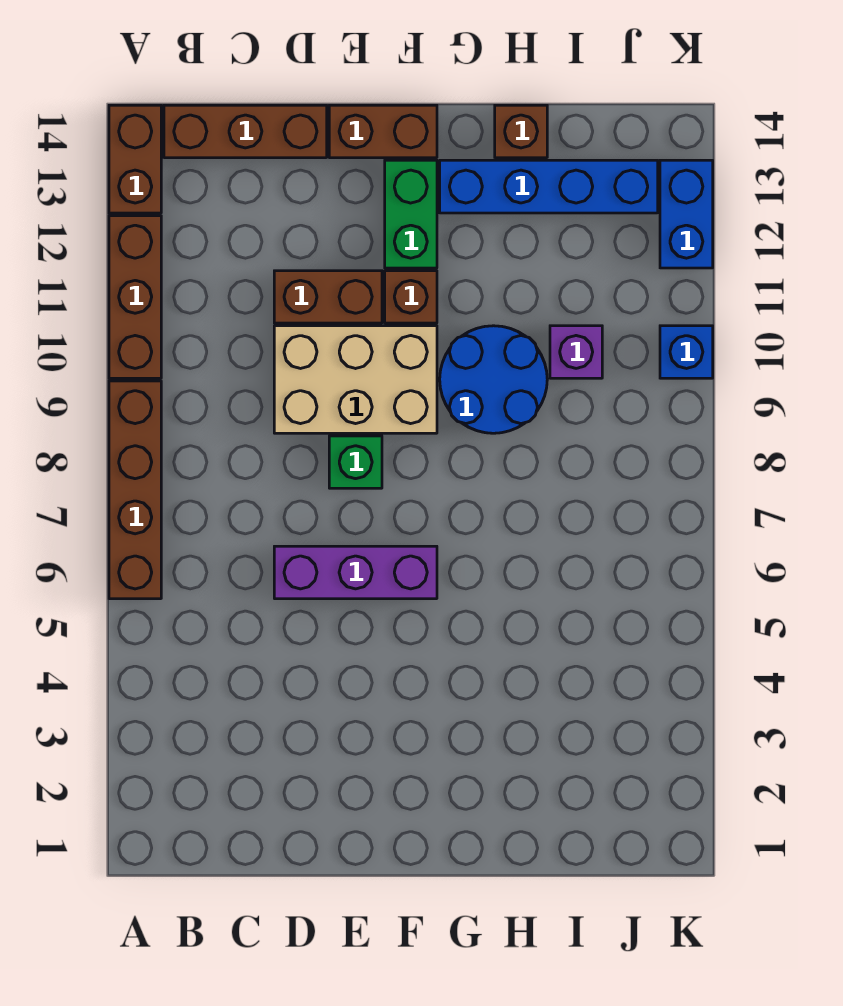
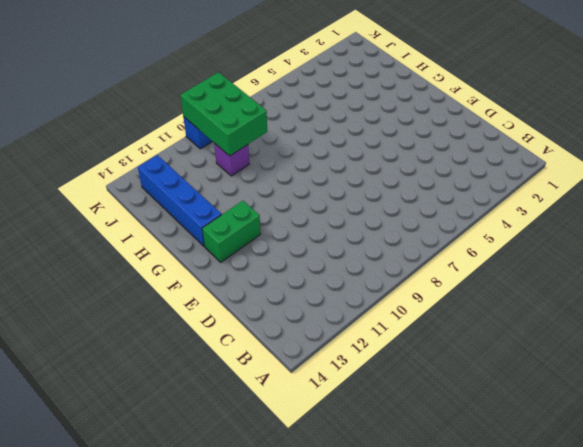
green 2x3 brick [180,72,267,156] -> none
none -> brown 1x4 brick [109,381,161,599]
none -> brown 1x3 brick [109,216,161,378]
none -> brown 1x2 brick [109,105,161,213]

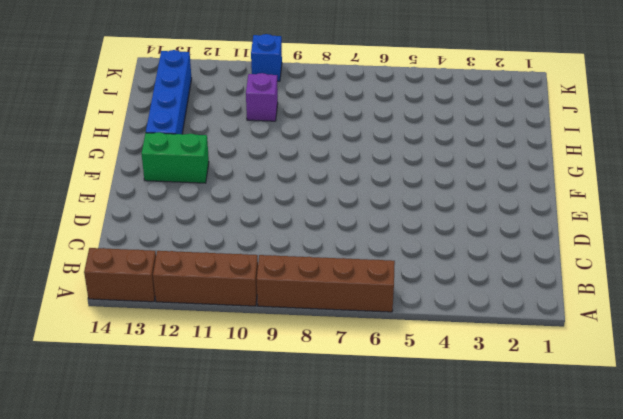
none -> brown 1x3 brick [164,105,327,158]
none -> purple 1x3 brick [274,546,437,599]
none -> tan 2x3 brick [274,326,437,433]

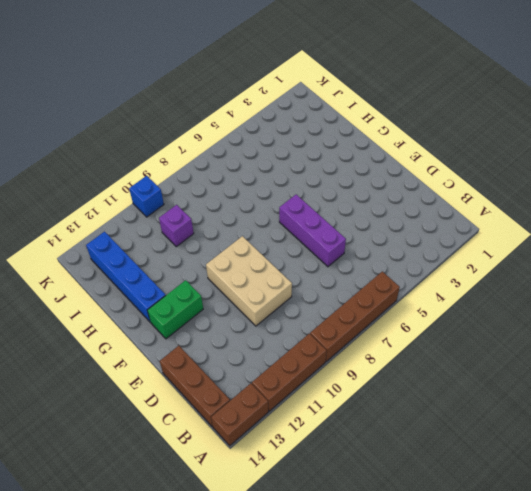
none -> brown 1x2 brick [274,271,382,323]
none -> green 1x1 brick [329,436,382,488]
none -> brown 1x2 brick [329,105,437,158]

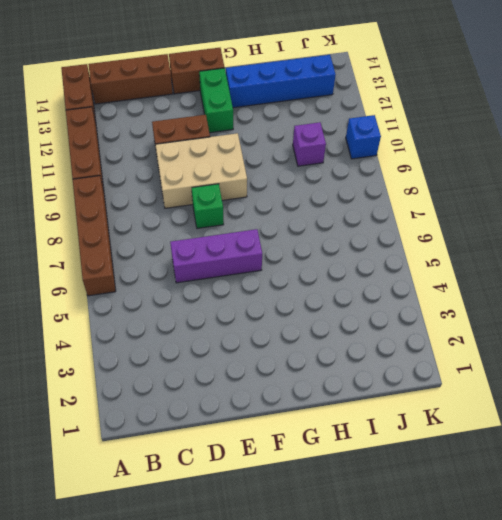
none -> brown 1x1 brick [385,271,437,323]
none -> blue 2x2 round brick [440,326,547,433]
none -> brown 1x1 brick [495,105,547,158]

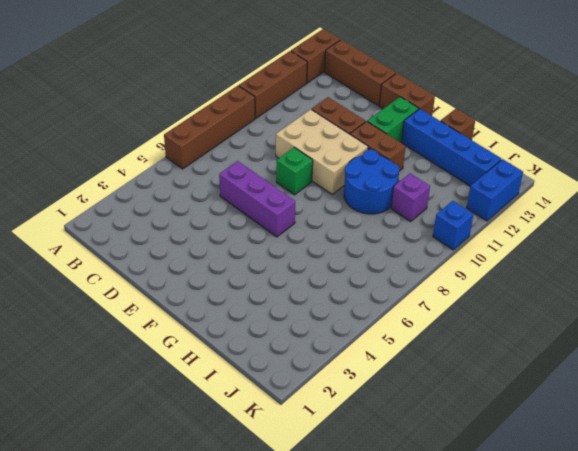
brown 1x2 brick [350,121,406,171] -> brown 1x1 brick [385,271,437,323]

